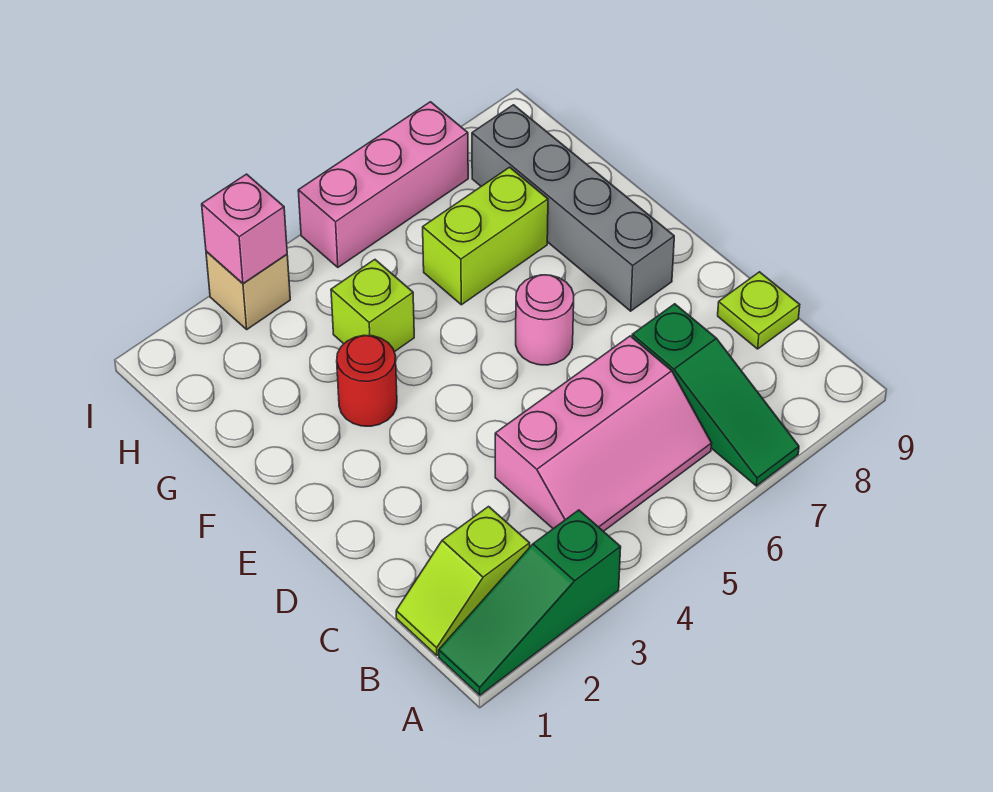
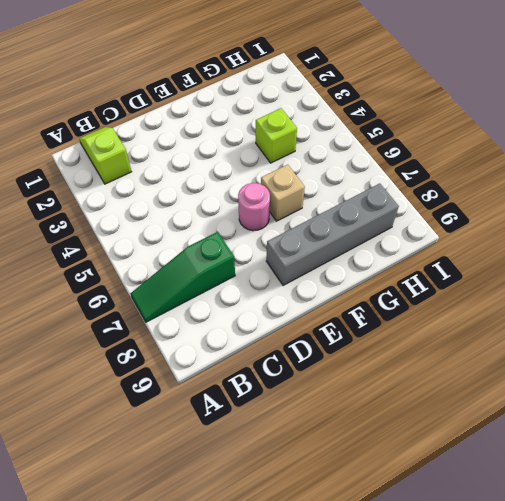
tan 1x1 brick [261,165,305,221] -> tan 1x1 brick moved to [206,252,290,329]
none -> green 1x3 slope [439,510,621,695]
none -> pink 2x3 slope [495,336,712,531]
none -> lime 1x1 plate [718,272,800,349]

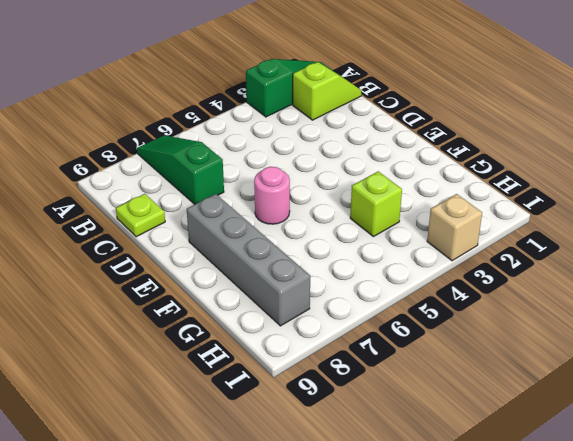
none -> pink 2x3 slope [495,336,712,531]
none -> red 1x1 round brick [337,335,397,426]
none -> lime 1x2 brick [423,167,548,305]

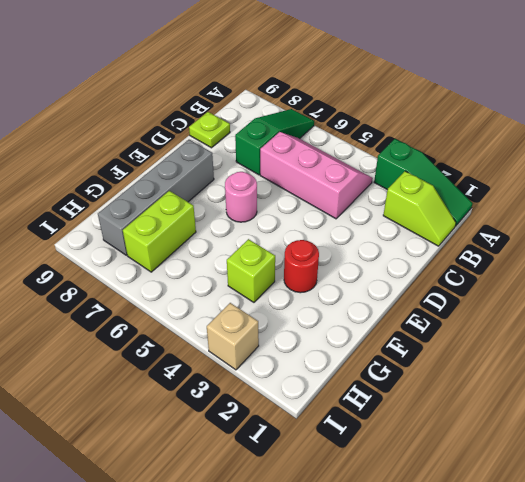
lime 1x2 brick [123,191,196,272] -> lime 1x2 brick turned to [423,167,548,305]
none -> pink 1x3 brick [298,102,468,267]
none -> pink 1x1 brick [202,174,287,283]

